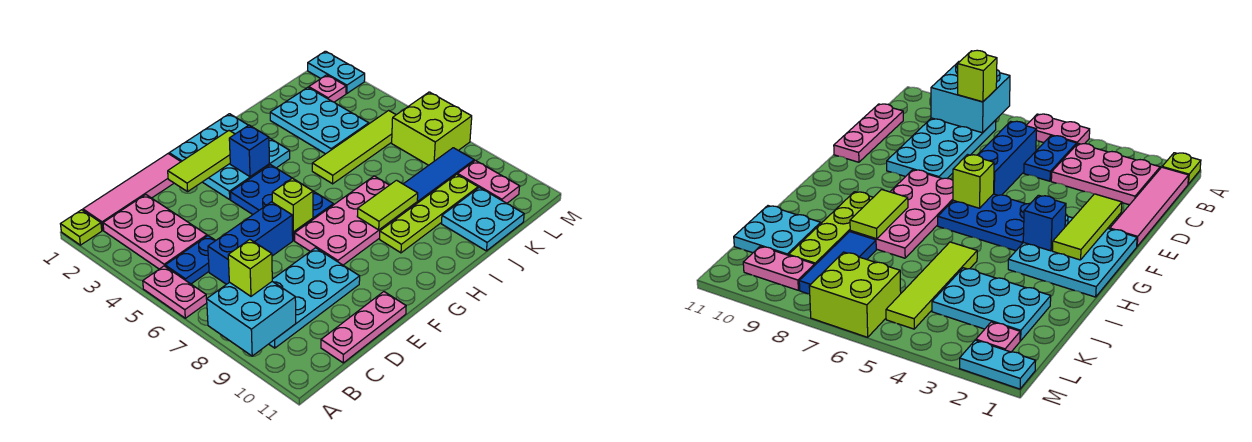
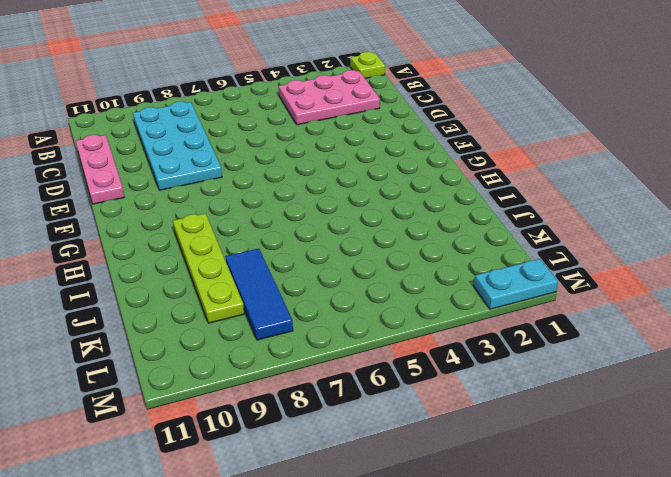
none -> pink 1x2 plate [143,266,207,318]
none -> pink 1x4 tile [83,154,181,230]
none -> blue 1x2 plate [165,236,216,284]

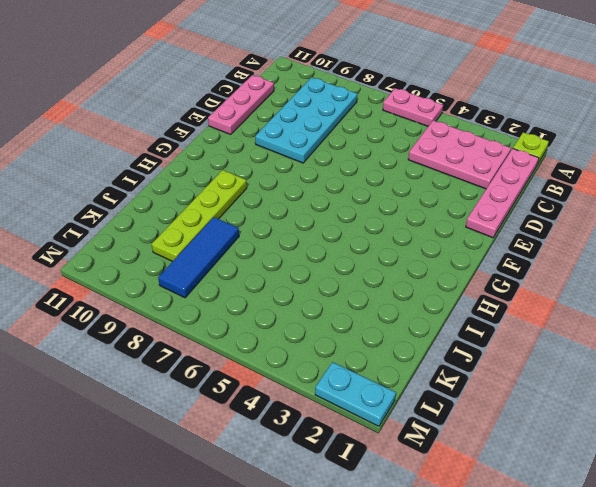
pink 1x4 plate [466,149,539,238] -> pink 1x4 tile [83,154,181,230]
none -> blue 1x2 plate [165,236,216,284]
none -> blue 1x3 brick [208,202,293,284]
none -> cyan 3x3 plate [169,114,290,199]

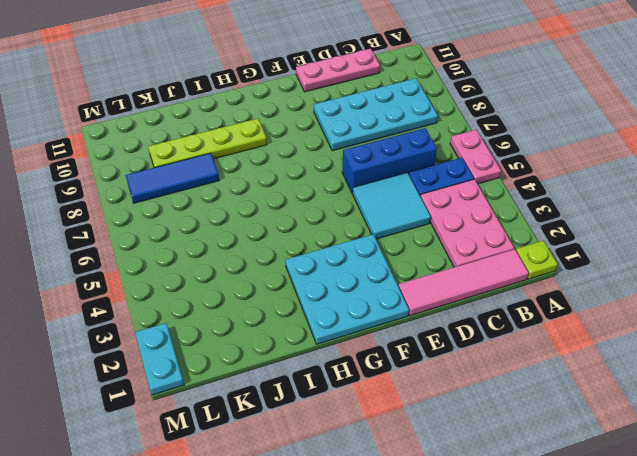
cyan 2x2 tile [353,173,431,239] -> none
none -> blue 2x3 plate [230,165,333,241]
none -> pink 2x4 plate [295,176,417,265]
none -> lime 1x4 tile [312,111,396,184]

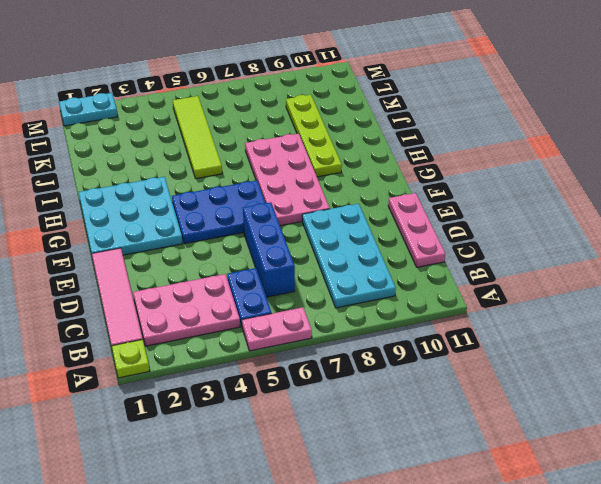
none -> cyan 2x3 plate [270,87,369,154]
none -> blue 1x3 tile [404,148,474,203]
none -> cyan 2x2 plate [441,188,524,251]

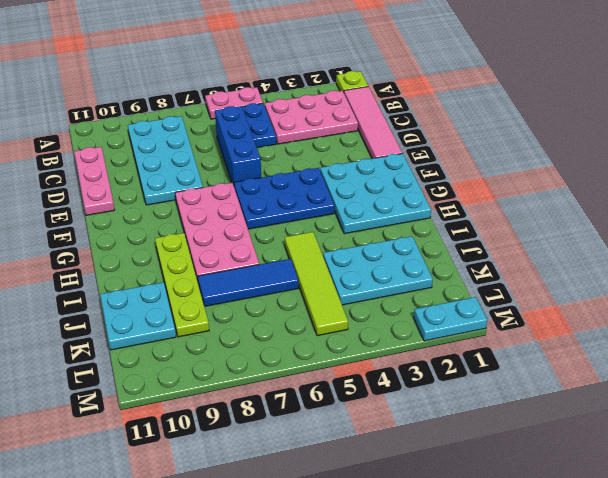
blue 1x3 tile [198,259,299,307] -> blue 1x3 tile turned to [404,148,474,203]
none -> pink 1x1 plate [309,75,346,102]
none -> lime 2x2 brick [392,92,472,165]
none -> pink 1x2 plate [458,160,520,203]

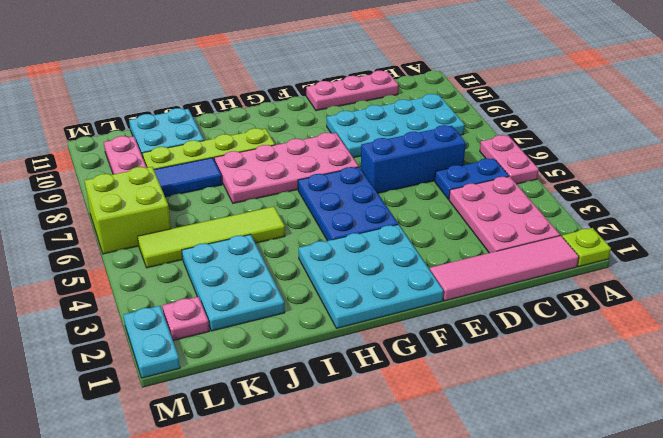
none -> cyan 2x2 brick [207,282,296,356]
none -> lime 1x3 tile [168,131,235,192]
none -> lime 1x1 brick [272,178,313,232]

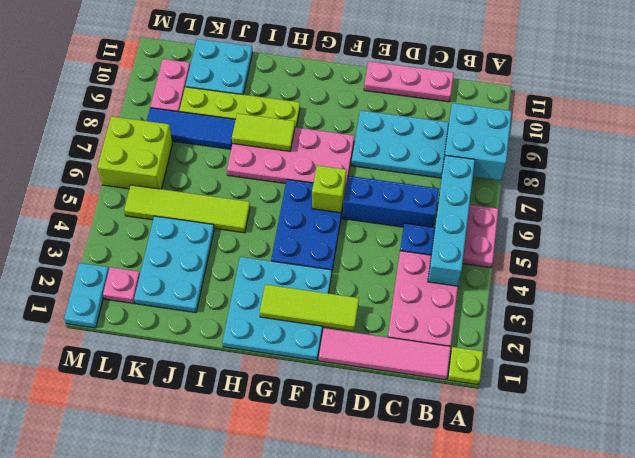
cyan 1x4 brick [428,155,475,286] -> none
none -> blue 1x1 brick [229,125,269,177]
none -> lime 1x1 brick [228,240,272,296]

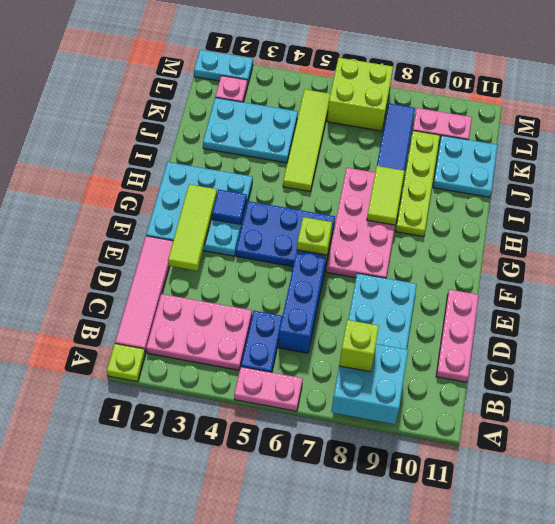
blue 1x1 tile [212,190,247,224] -> blue 1x1 brick [229,125,269,177]

